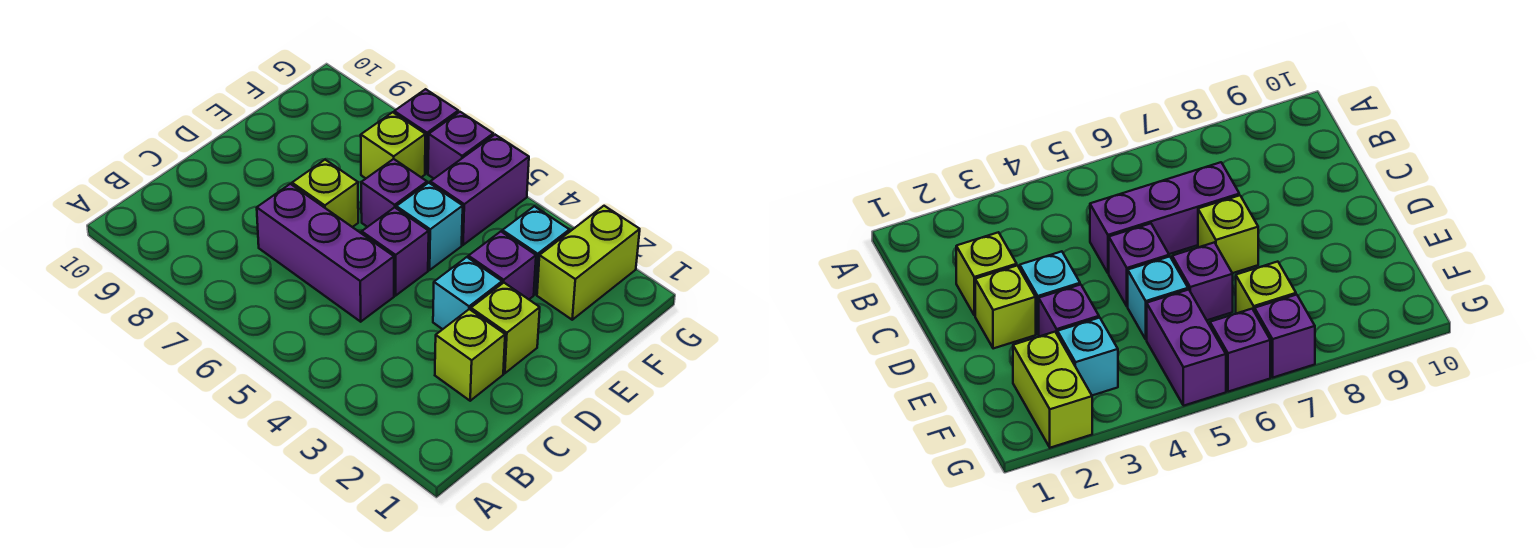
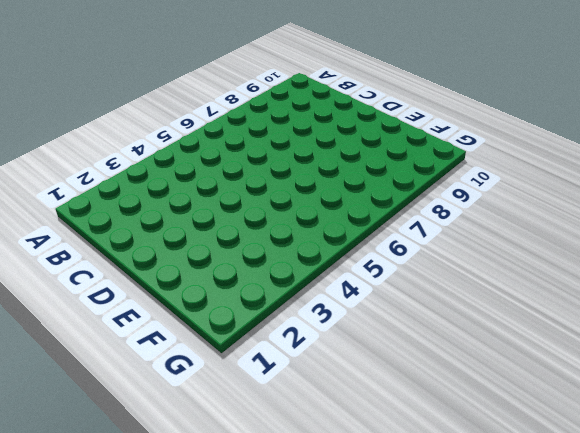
none -> lime 1x1 brick [435,309,505,401]
none -> purple 1x3 brick [257,184,394,322]
none -> lime 1x1 brick [471,283,540,373]

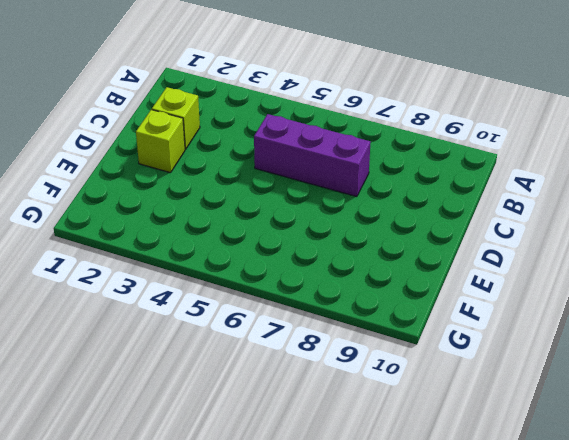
none -> cyan 1x1 brick [433,257,502,329]
none -> purple 1x1 brick [362,207,429,296]
none -> lime 1x1 brick [292,160,358,227]

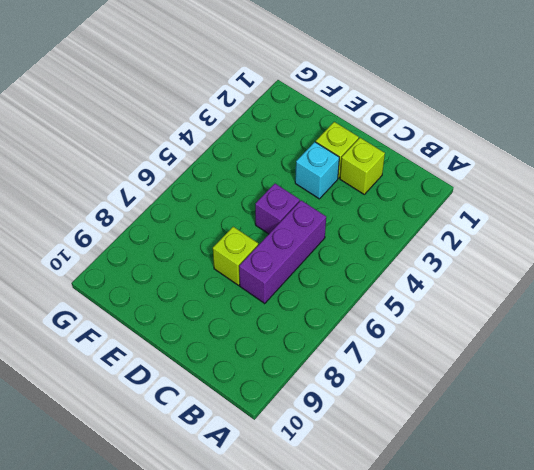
none -> purple 1x1 brick [468,232,536,299]
none -> cyan 1x1 brick [396,183,463,270]
none -> purple 1x1 brick [361,159,427,227]

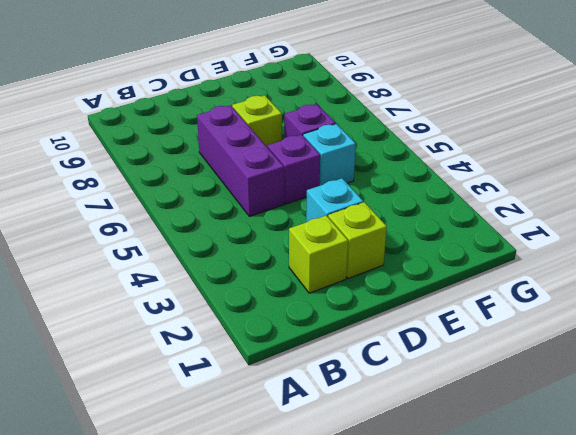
none -> purple 1x1 brick [468,232,536,299]
none -> lime 1x2 brick [537,206,640,320]
none -> cyan 1x1 brick [502,206,569,294]

